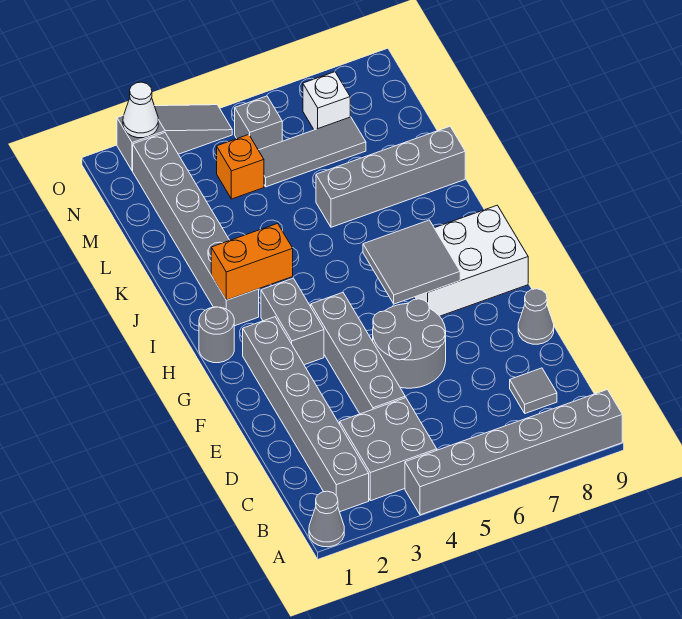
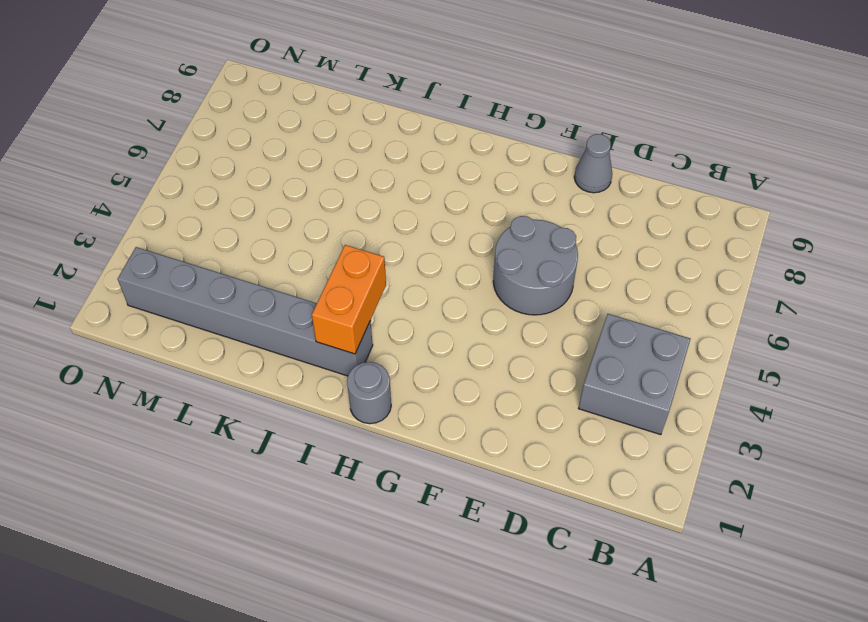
none -> grey 1x1 cone [309,491,344,547]
none -> grey 1x6 brick [405,390,622,515]
none -> grey 1x6 brick [243,317,369,512]

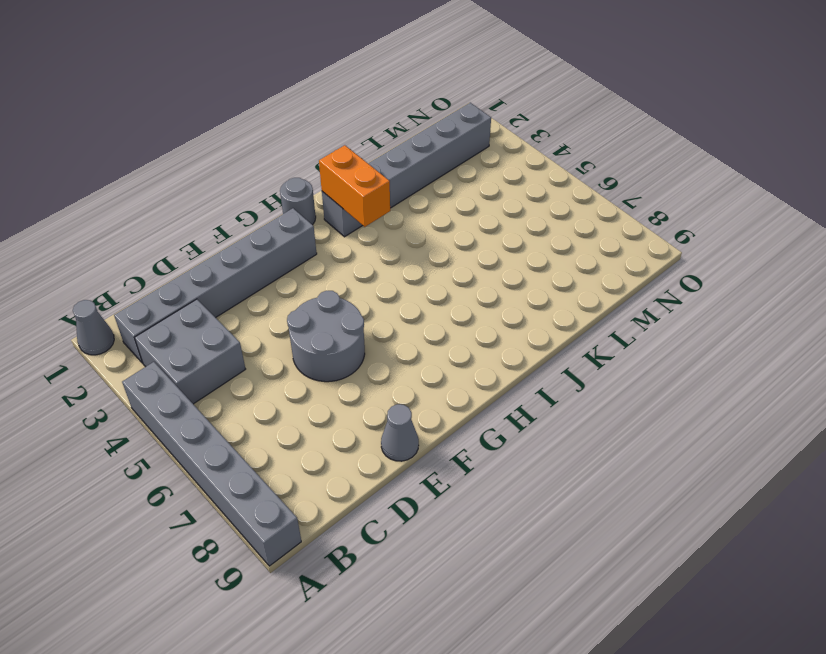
none -> grey 1x1 tile [510,368,557,413]
none -> grey 1x4 brick [311,293,406,414]
none -> grey 1x2 brick [261,278,324,365]

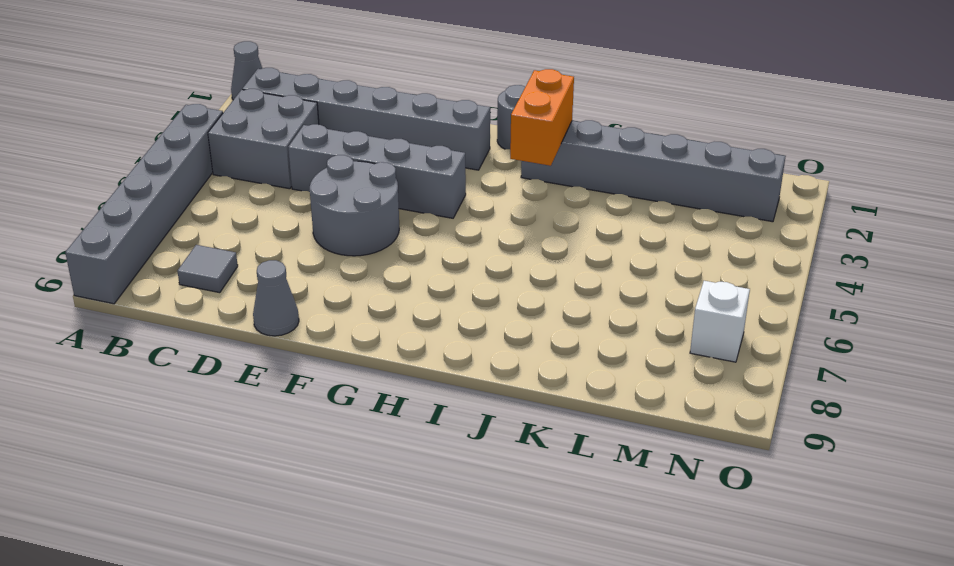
none -> grey 1x2 brick [261,278,324,365]
none -> white 2x3 brick [414,205,528,316]
none -> grey 1x4 brick [316,127,465,227]

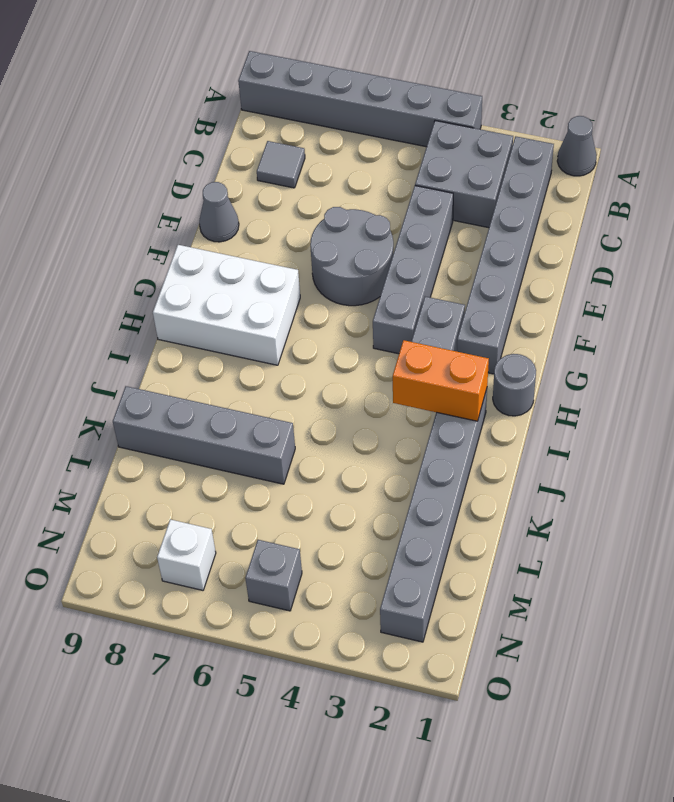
none -> orange 1x1 brick [217,135,264,199]
none -> grey 1x3 tile [259,117,366,187]
none -> grey 1x3 slope [117,105,232,171]

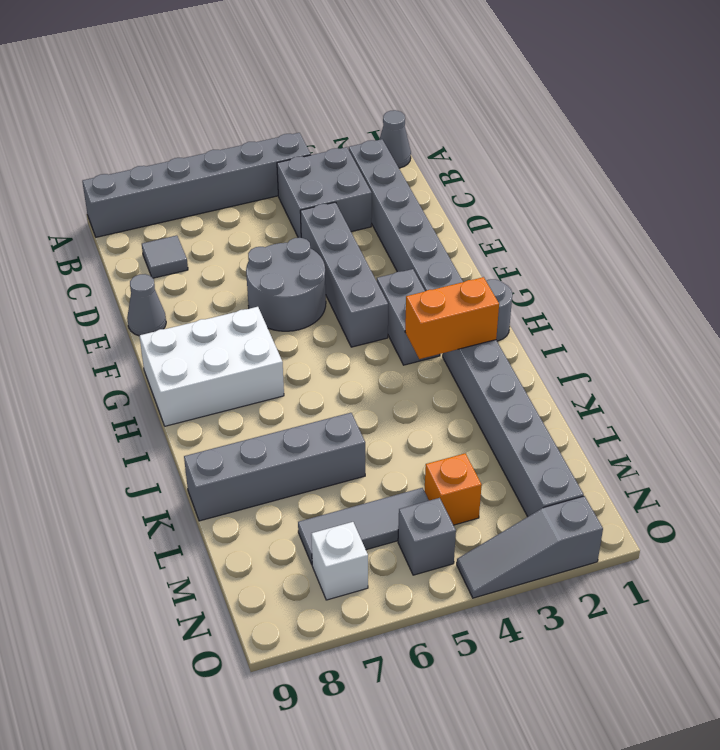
none -> grey 2x2 tile [363,220,460,304]
none -> white 1x1 cone [123,82,158,138]

